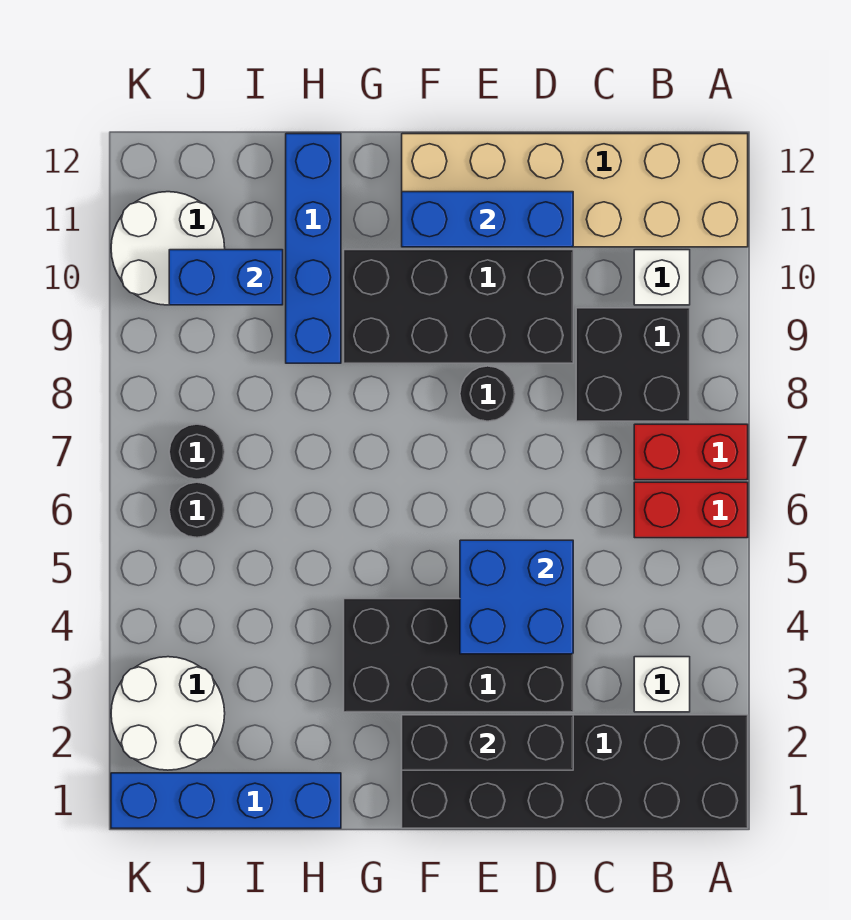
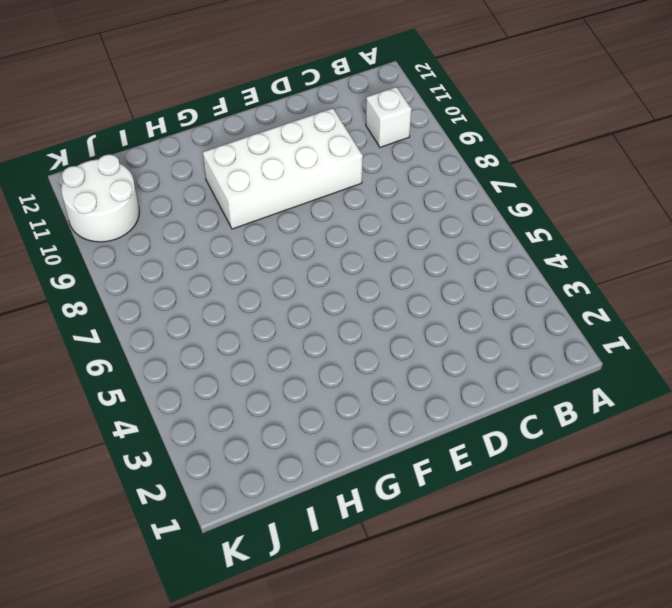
white 2x4 brick [203,108,363,229] -> black 2x4 brick [344,250,573,363]
none -> black 2x6 brick [402,715,748,828]
none -> red 1x2 brick [634,482,748,538]
none -> red 1x2 brick [634,424,748,480]

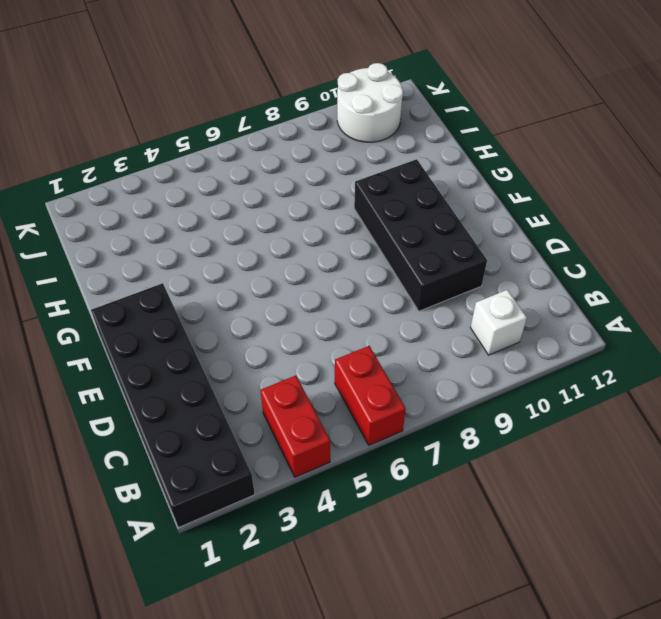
red 1x2 brick [260,376,330,477] -> red 1x2 brick moved to [634,424,748,480]
none -> tan 2x6 brick [402,134,748,247]
none -> white 1x1 brick [634,657,690,712]
none -> black 2x2 brick [576,308,690,421]

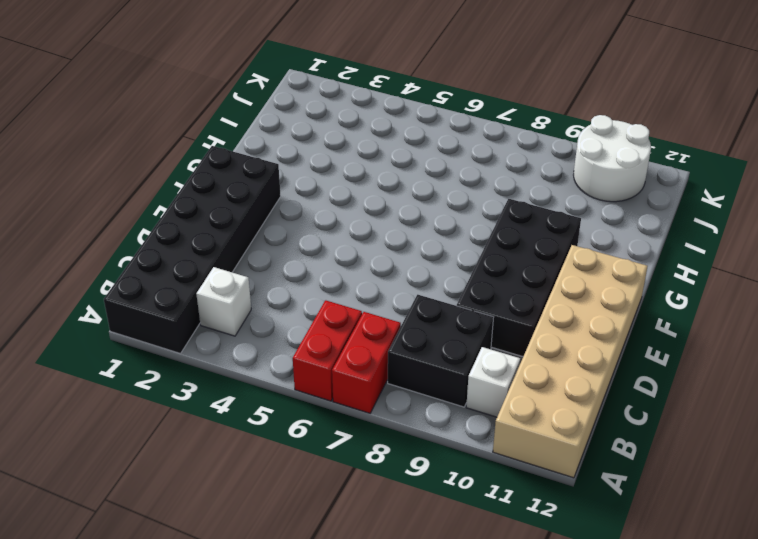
none -> black 2x4 brick [344,599,573,712]
none -> black 1x1 round brick [460,366,515,421]
none -> blue 1x4 brick [111,773,341,828]

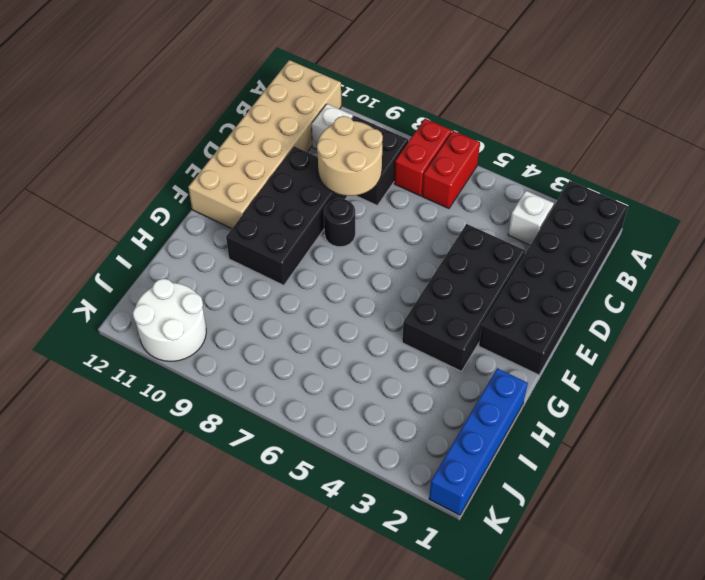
tan 2x2 round brick [317,116,383,196] -> none
none -> blue 1x4 brick [286,134,341,363]
none -> white 2x2 round brick [111,657,225,770]
none -> black 1x1 round brick [169,482,225,538]

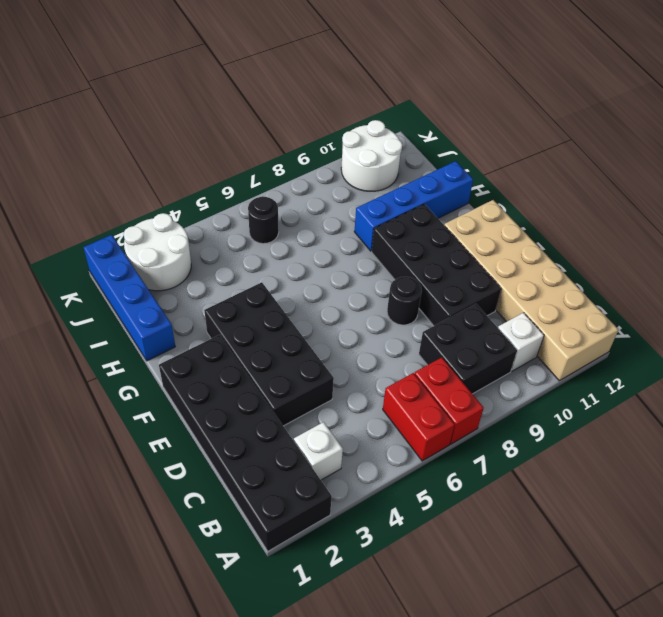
none -> black 1x1 round brick [169,424,225,479]
none -> black 1x3 brick [402,715,573,770]
none -> blue 2x2 brick [460,540,573,654]

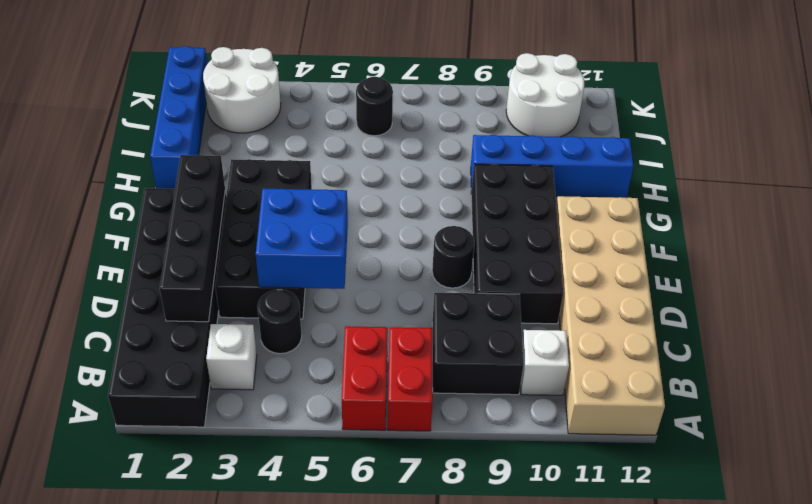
black 1x4 brick [160,155,225,322] -> black 1x3 brick [402,715,573,770]
black 1x1 round brick [257,290,302,354] -> black 1x1 round brick moved to [169,424,225,479]
none -> blue 1x3 brick [402,192,573,247]
none -> blue 1x2 brick [169,250,283,305]

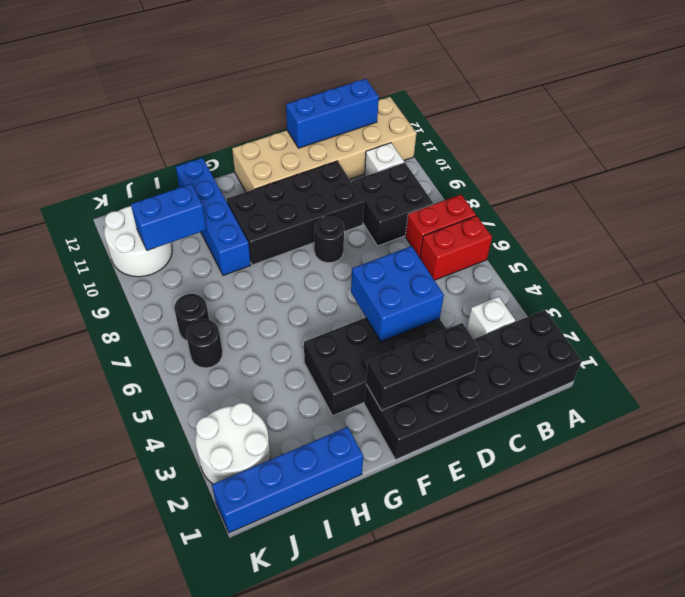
blue 1x3 brick [286,79,379,148] -> blue 1x3 brick moved to [402,192,573,247]

